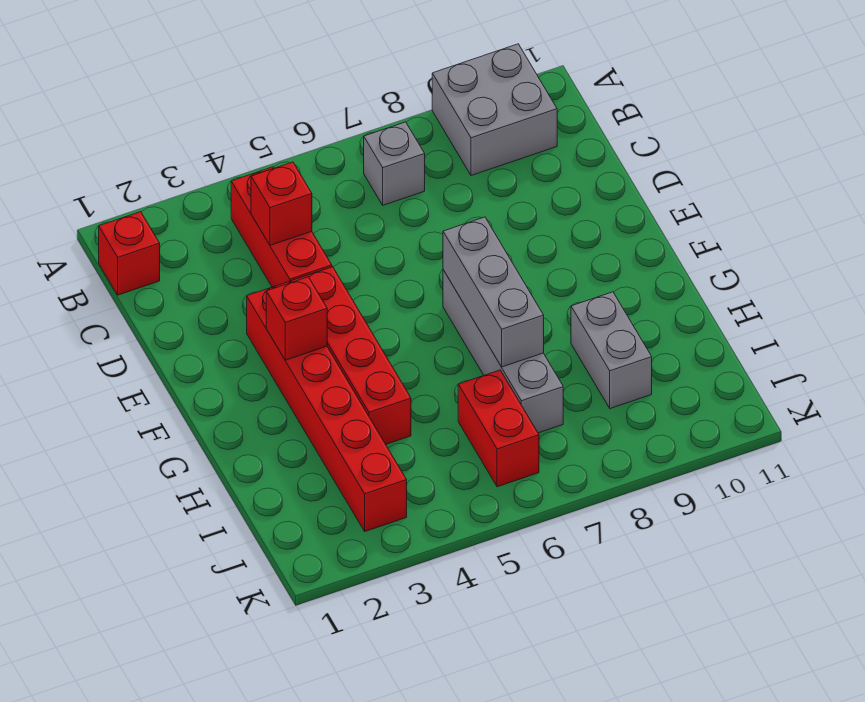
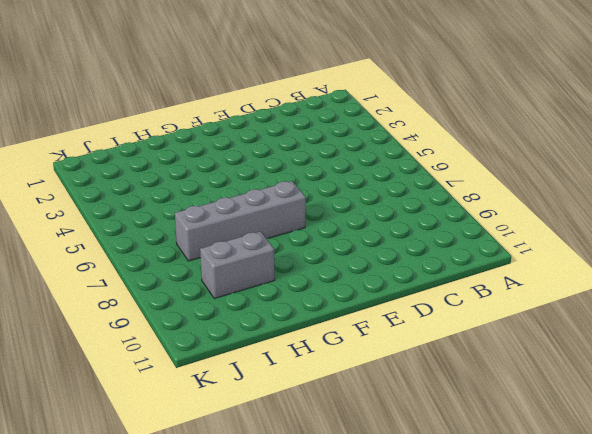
none -> grey 2x2 brick [432,44,557,176]
none -> red 1x1 brick [99,212,160,295]
none -> red 1x3 brick [231,167,332,287]

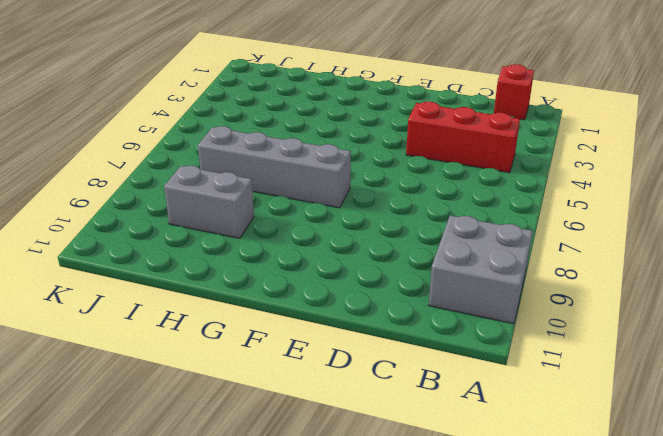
none -> grey 1x1 brick [364,122,425,205]
none -> red 1x6 brick [247,282,407,531]
none -> red 1x4 brick [291,267,411,444]

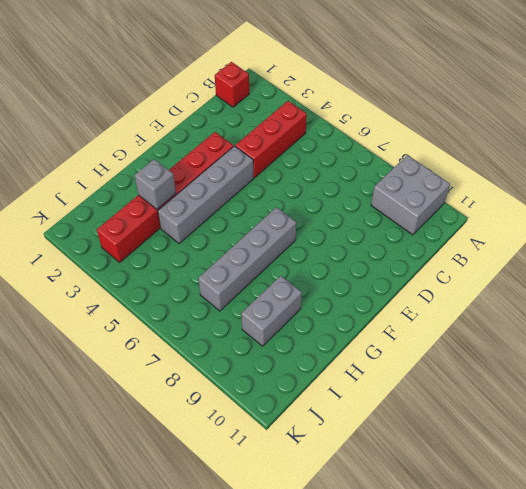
grey 1x4 brick [158,146,253,244] -> red 1x4 brick [291,267,411,444]
grey 1x1 brick [135,159,176,209] -> grey 1x1 brick moved to [364,122,425,205]
none -> red 1x2 brick [458,370,539,487]
none -> red 1x1 brick [251,162,312,245]
none -> red 1x1 brick [266,277,327,360]

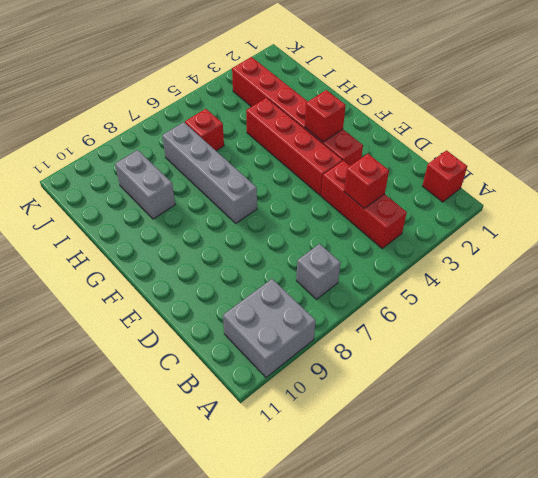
red 1x1 brick [185,109,224,151] -> red 1x2 brick [458,370,539,487]
none -> grey 1x3 brick [443,217,544,367]

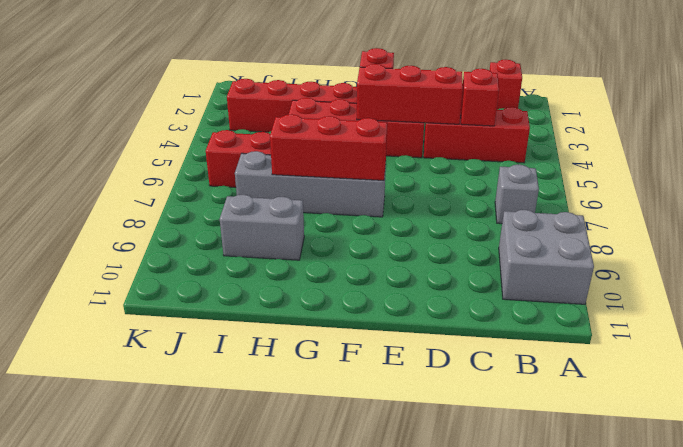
red 1x3 brick [357,64,463,124] -> none
red 1x3 brick [270,114,387,180] -> grey 1x3 brick [443,217,544,367]

